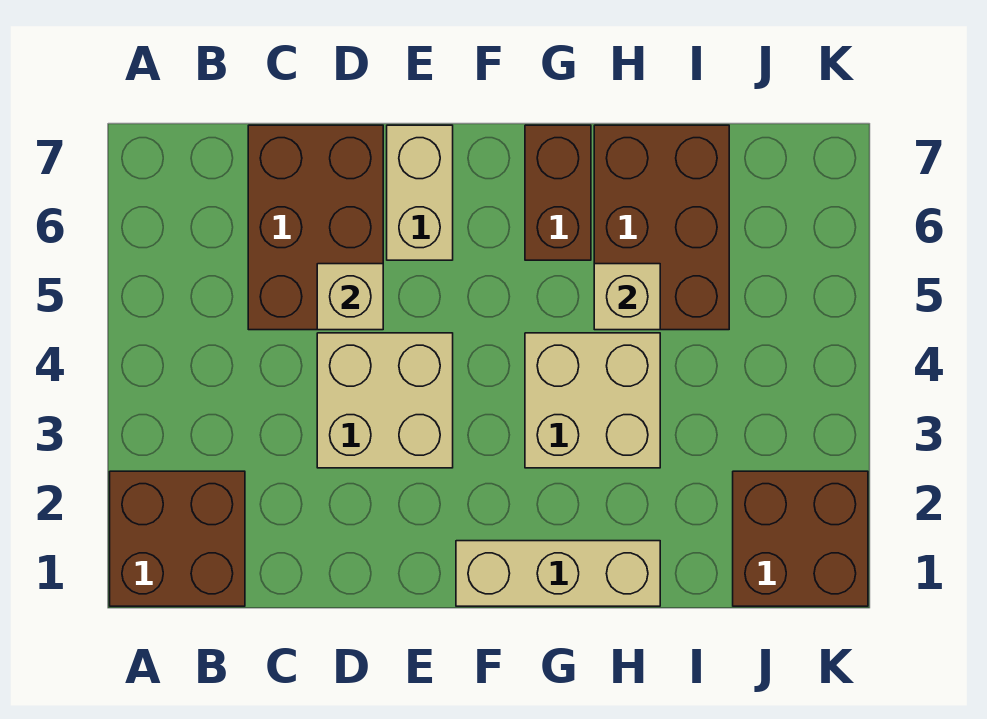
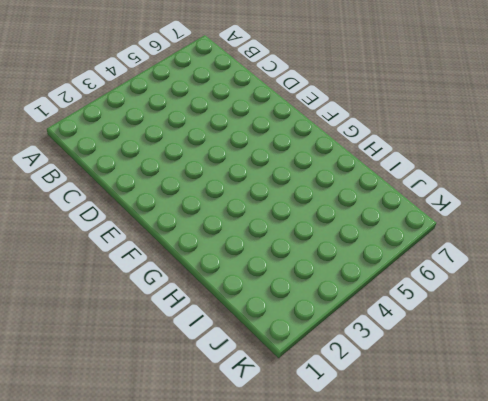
none -> brown 2x2 brick [110,471,245,606]
none -> brown 2x3 brick [248,125,383,330]

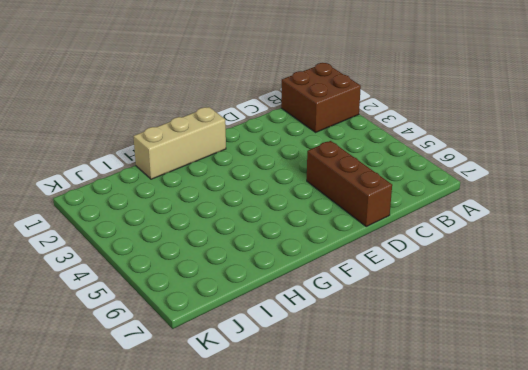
brown 1x3 brick [307,141,392,227] -> brown 2x3 brick [248,125,383,330]
none -> tan 2x2 brick [317,333,453,468]
none -> tan 1x2 brick [387,125,453,260]

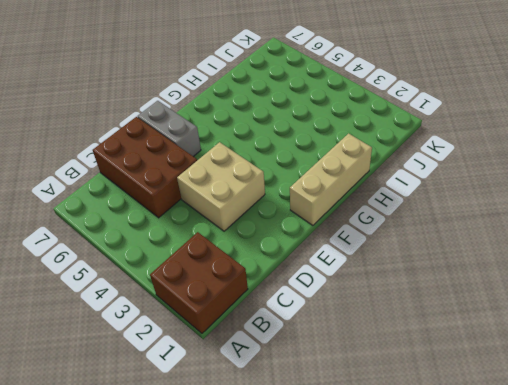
grey 1x2 brick [138,101,201,157] -> tan 1x2 brick [387,125,453,260]
none -> tan 2x2 brick [525,333,660,468]
none -> brown 1x2 brick [525,125,591,260]

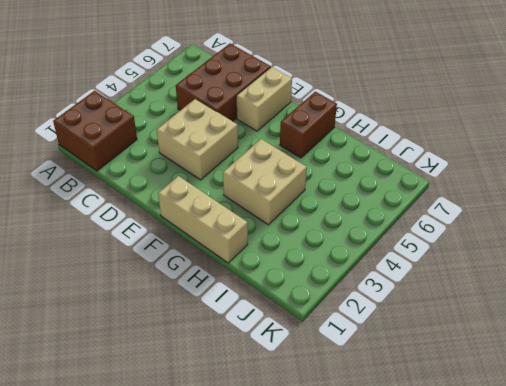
none -> brown 2x3 brick [594,125,729,330]
none -> brown 2x2 brick [733,471,868,606]

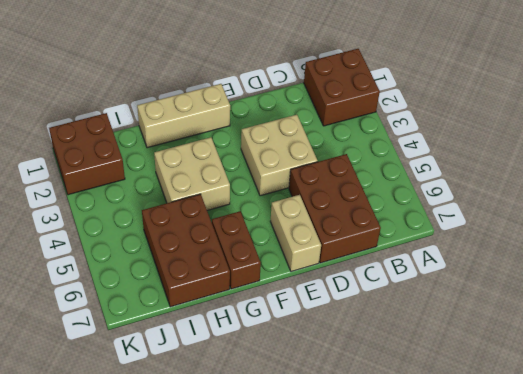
none -> tan 1x1 brick [317,264,383,330]
none -> tan 1x1 brick [594,264,660,330]

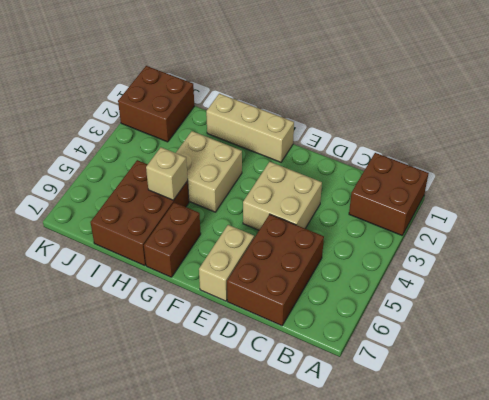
none -> tan 1x1 brick [317,264,383,330]

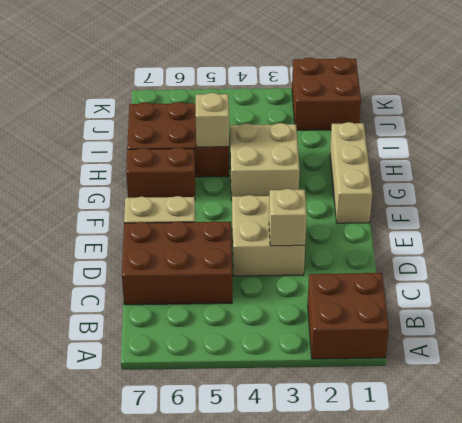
tan 1x1 brick [269,189,307,246] -> tan 1x1 brick moved to [317,264,383,330]

